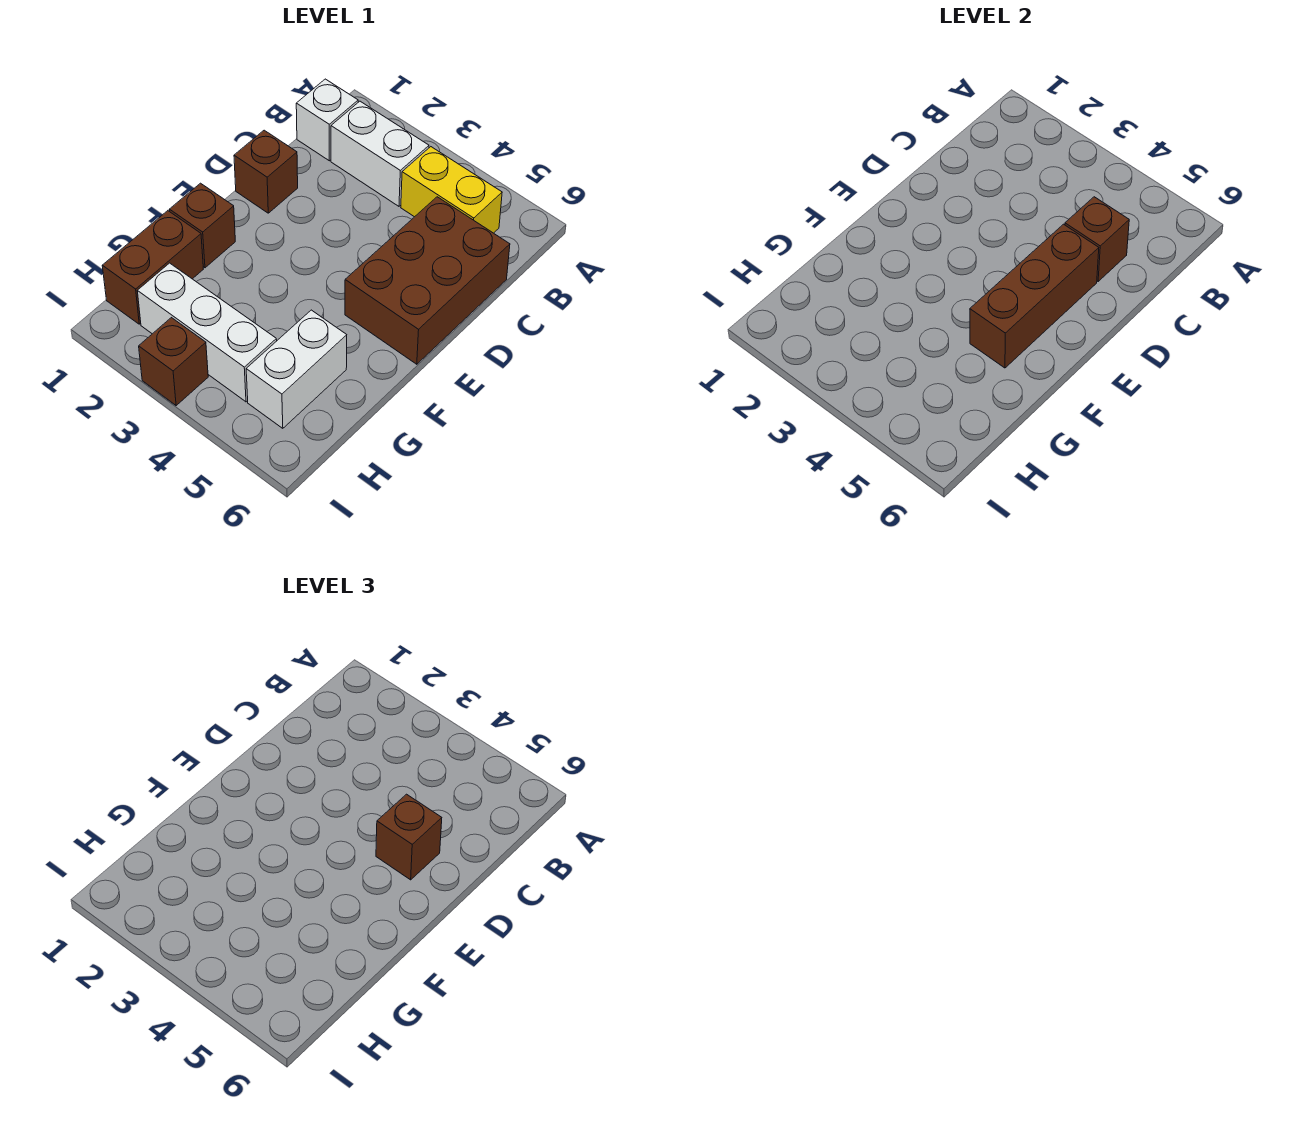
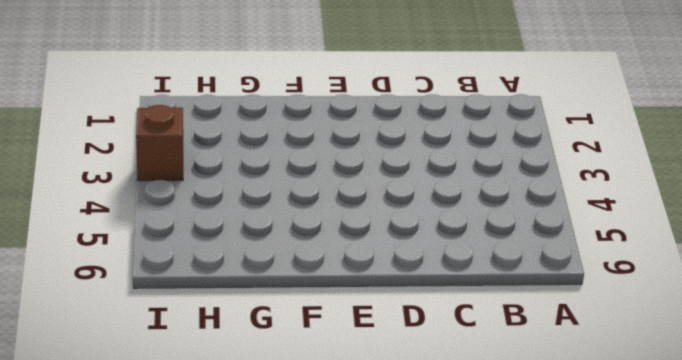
none -> white 1x1 brick [296,79,358,161]
none -> white 1x2 brick [331,101,429,206]
none -> yellow 1x2 brick [401,147,502,233]

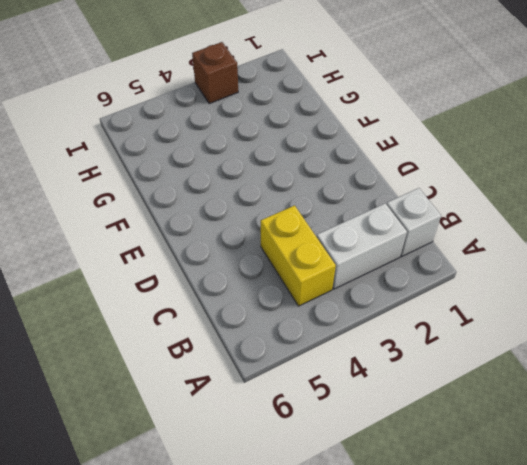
yellow 1x2 brick [261,205,336,306] -> yellow 1x2 brick turned to [401,147,502,233]
none -> brown 2x3 brick [345,197,510,364]
none -> brown 1x1 brick [234,130,298,213]
none -> brown 1x1 brick [169,183,235,268]

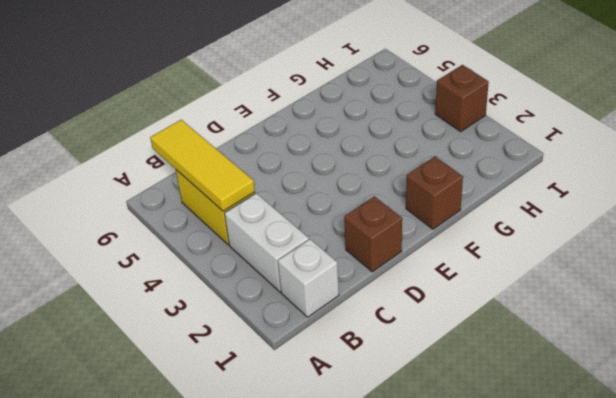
yellow 1x3 tile [150,120,255,211] -> none
none -> brown 2x3 brick [345,197,510,364]
none -> brown 1x2 brick [102,211,203,324]
none -> white 1x2 brick [246,310,347,428]

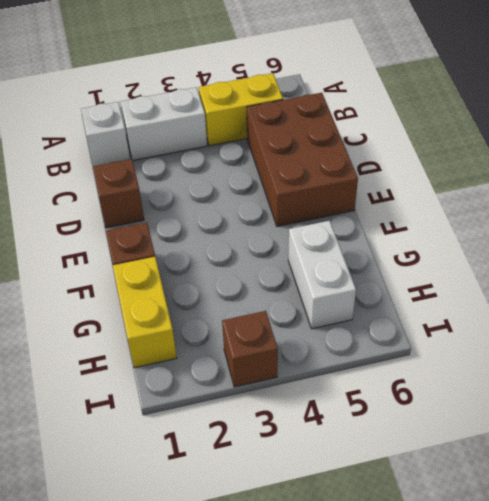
yellow 1x2 brick [113,257,177,368] -> brown 1x2 brick [102,211,203,324]
none -> white 1x3 brick [137,263,277,402]
none -> brown 1x1 brick [1065,197,1129,281]
none -> brown 1x3 brick [970,224,1099,368]

